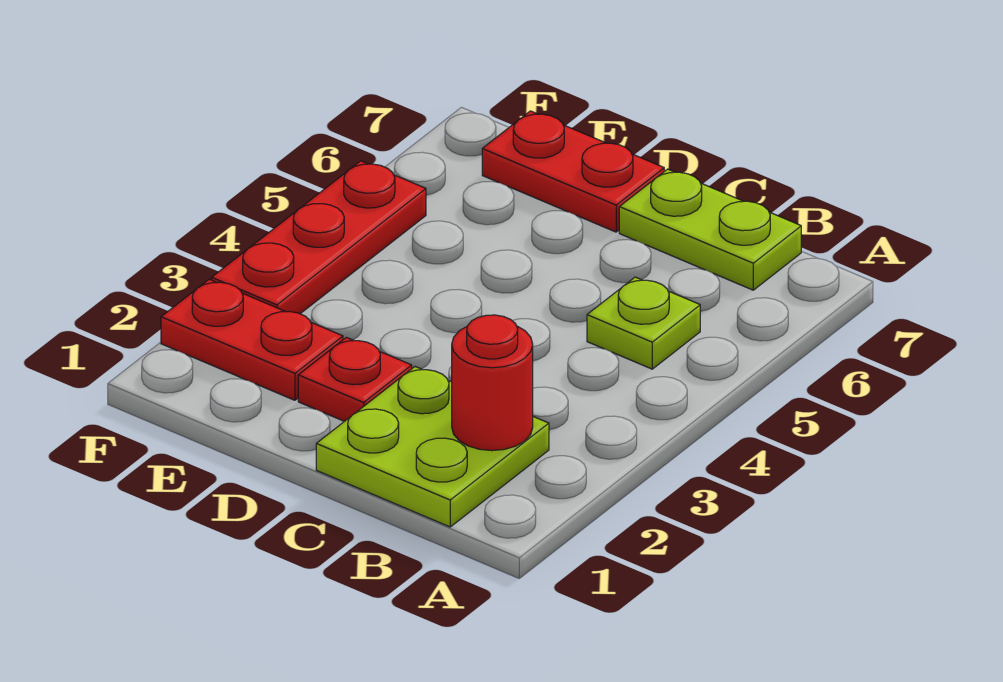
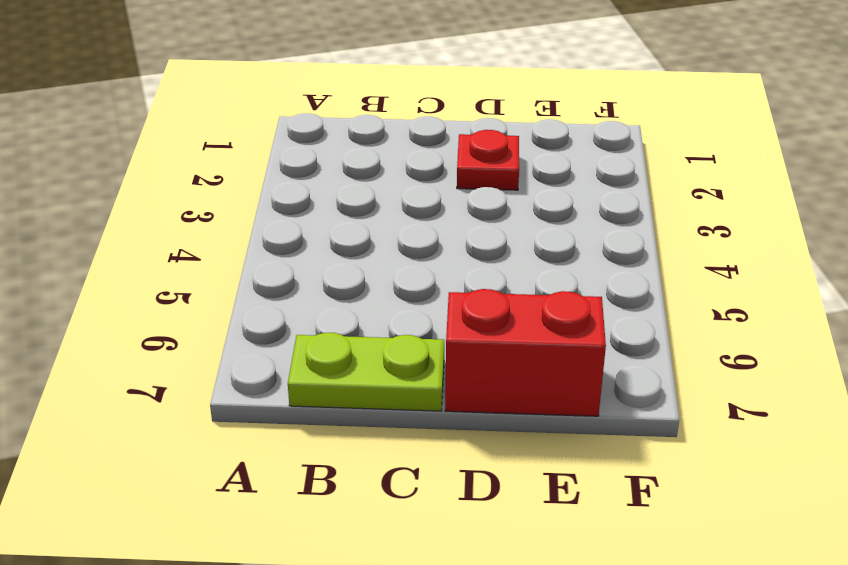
red 1x2 brick [445,289,606,416] -> red 1x2 plate [482,111,664,232]
none -> lime 2x2 plate [316,367,549,527]
none -> lime 1x1 plate [587,277,700,369]

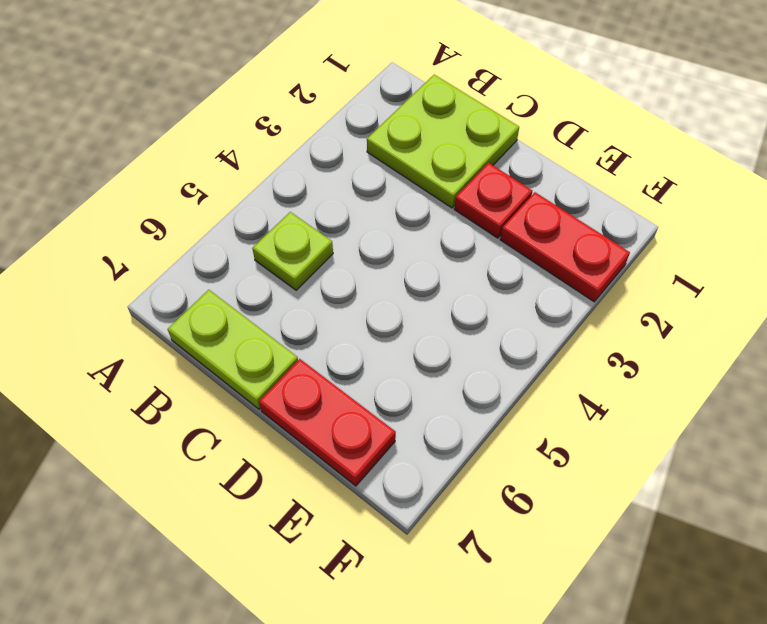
none -> red 1x3 plate [212,161,426,314]
none -> red 1x1 round brick [452,315,533,451]

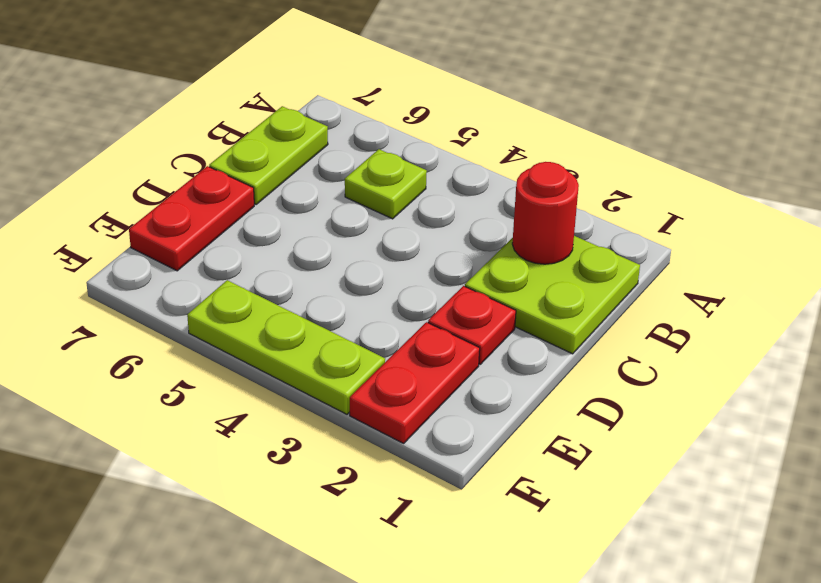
lime 1x3 plate [187,280,385,414] -> red 1x3 plate [212,161,426,314]

